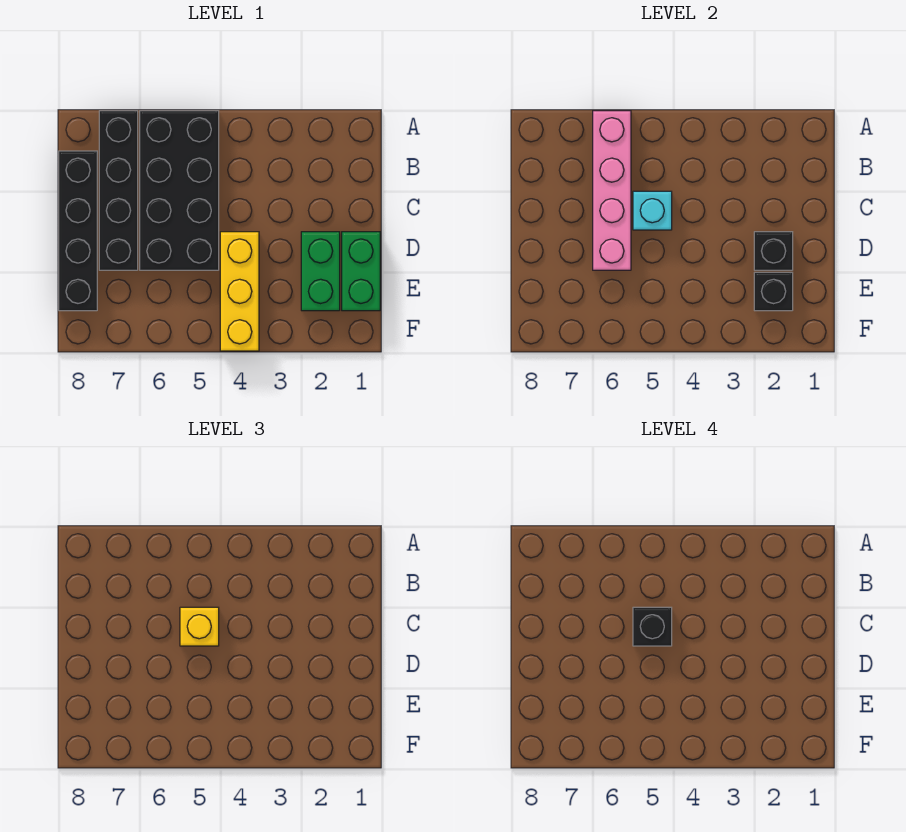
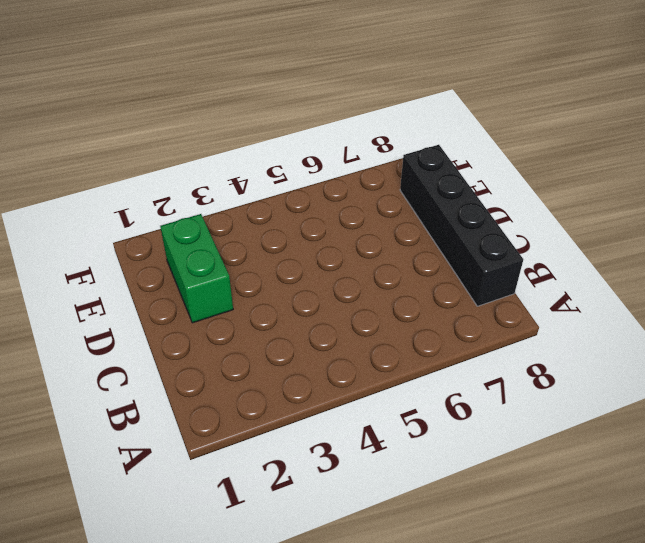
none -> black 2x4 brick [140,111,219,270]
none -> black 1x4 brick [99,111,138,270]
none -> green 1x2 brick [342,232,380,311]

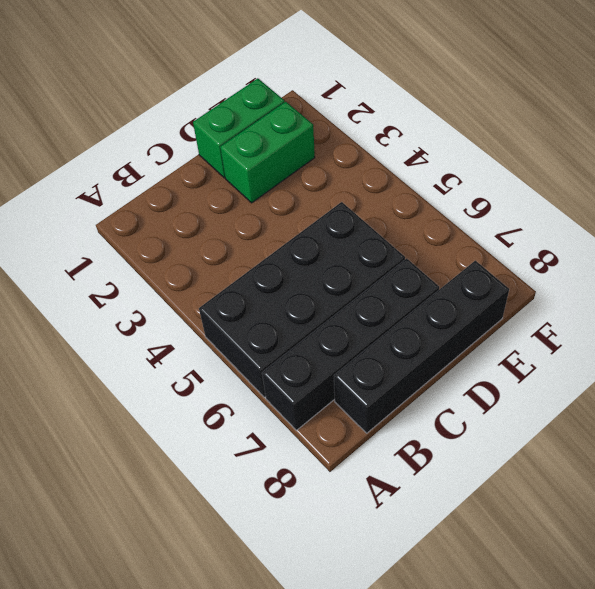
none -> yellow 1x3 brick [220,232,259,351]
none -> pink 1x4 brick [593,111,631,270]
none -> cyan 1x1 brick [633,191,672,230]

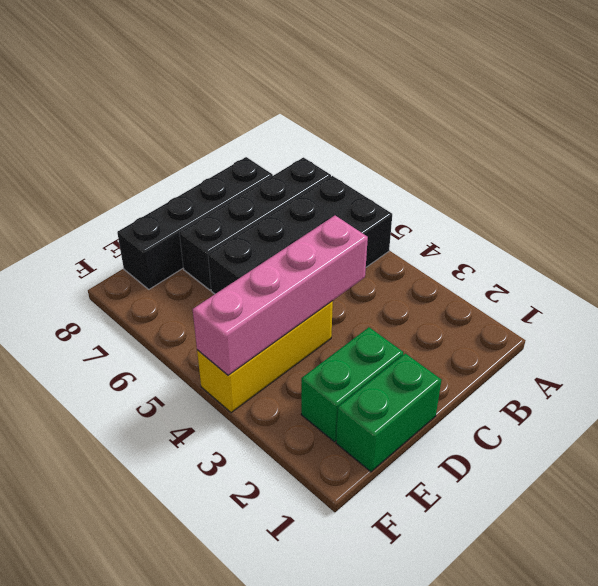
pink 1x4 brick [193,216,368,375] -> pink 1x4 brick moved to [593,111,631,270]
none -> cyan 1x1 brick [633,191,672,230]
none -> black 1x1 brick [754,232,793,270]
none -> black 1x1 brick [754,272,793,311]

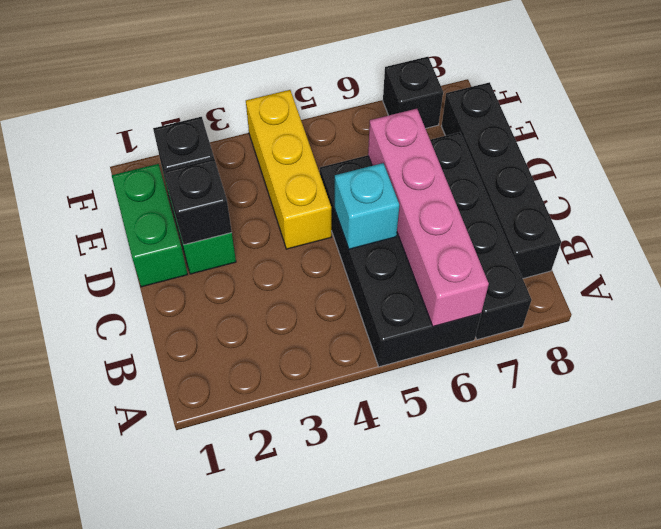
black 1x1 brick [383,57,443,128] -> black 1x1 brick moved to [633,607,672,646]
none -> yellow 1x1 brick [180,607,219,646]

